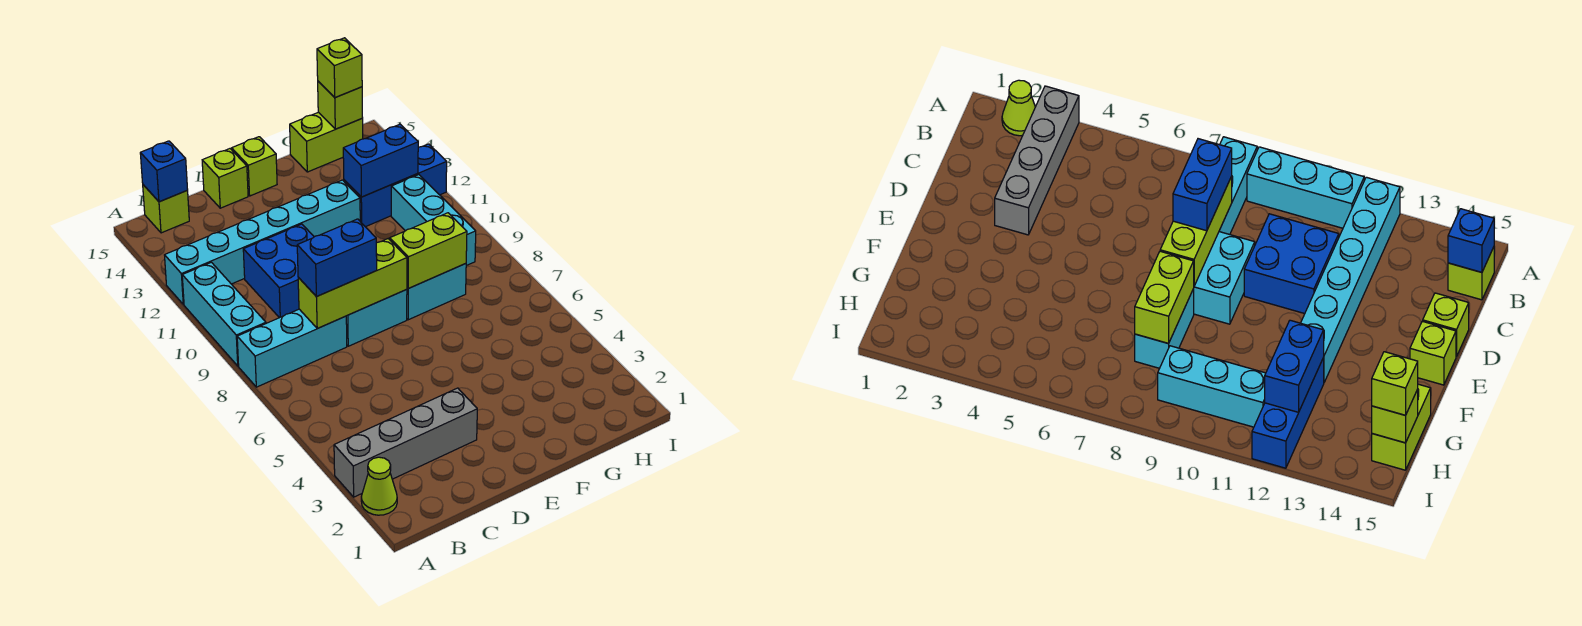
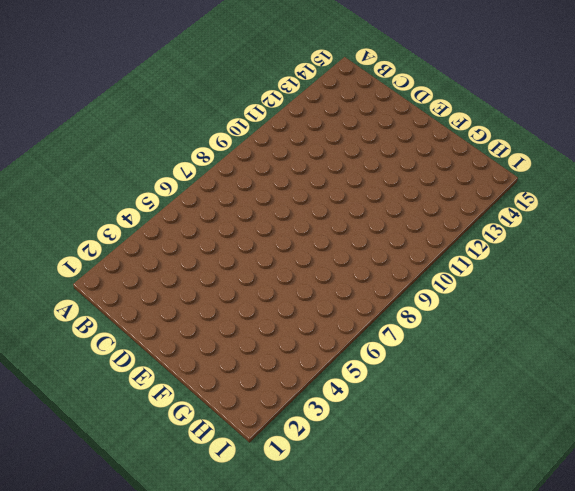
none -> lime 1x1 cone [361,457,397,515]
none -> grey 1x4 brick [334,388,477,497]
none -> cyan 1x3 brick [237,309,347,387]

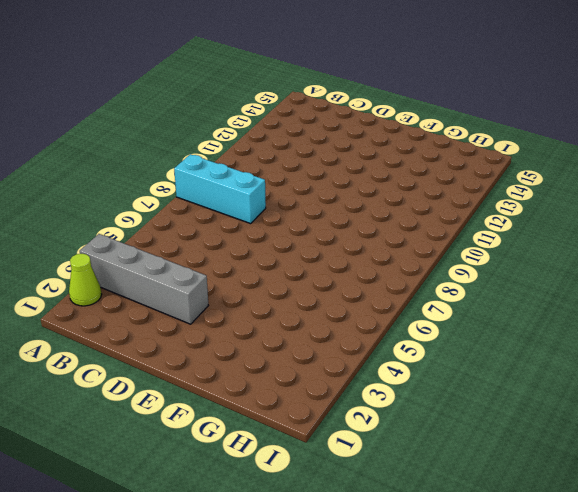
none -> cyan 1x3 brick [182,262,266,366]
none -> cyan 1x6 brick [165,180,360,304]
none -> lime 1x1 brick [143,185,189,233]

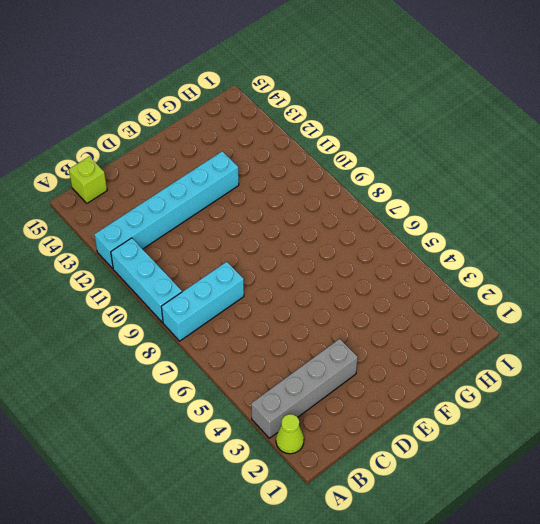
none -> blue 2x2 brick [243,224,314,318]
none -> cyan 2x2 brick [346,289,407,346]
none -> lime 1x1 brick [202,149,248,208]

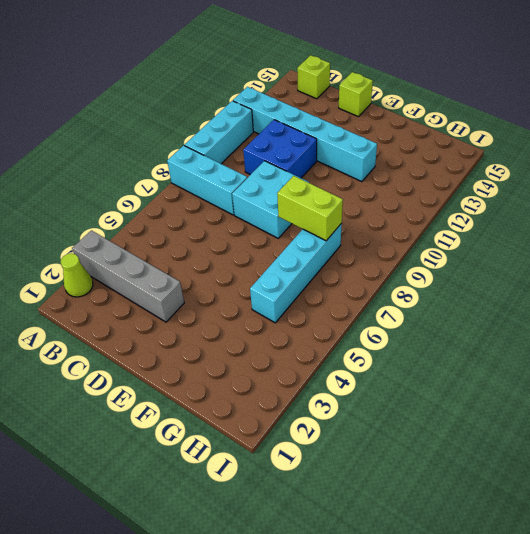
cyan 1x4 brick [250,223,342,323] -> cyan 1x2 brick [407,264,466,320]
none -> lime 1x1 brick [232,137,277,196]
none -> blue 1x3 brick [344,144,447,227]
none -> lime 1x2 brick [290,112,363,172]

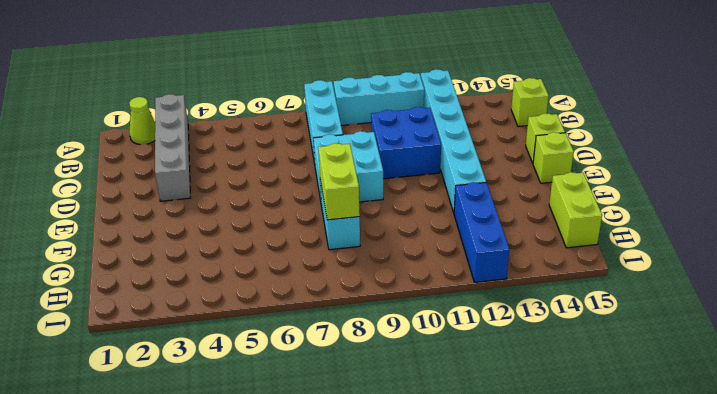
none -> cyan 1x3 brick [391,175,476,266]
none -> blue 1x1 brick [140,141,188,202]
none -> lime 1x3 brick [298,239,407,328]

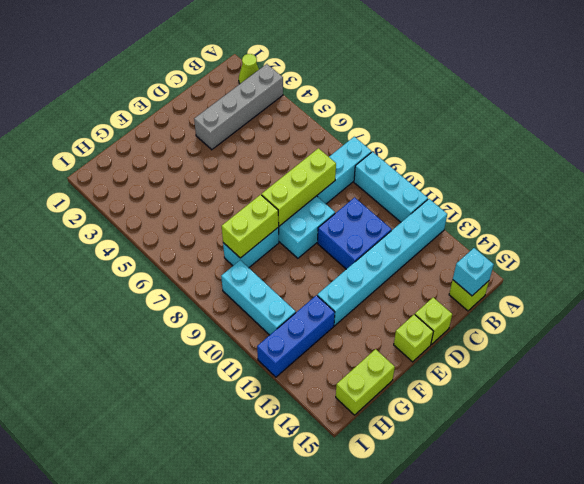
cyan 1x1 brick [453,248,494,296] -> blue 1x1 brick [140,141,188,202]
none -> blue 1x2 brick [343,124,418,197]
none -> lime 1x1 brick [318,81,363,129]
none -> blue 1x2 brick [297,219,377,297]

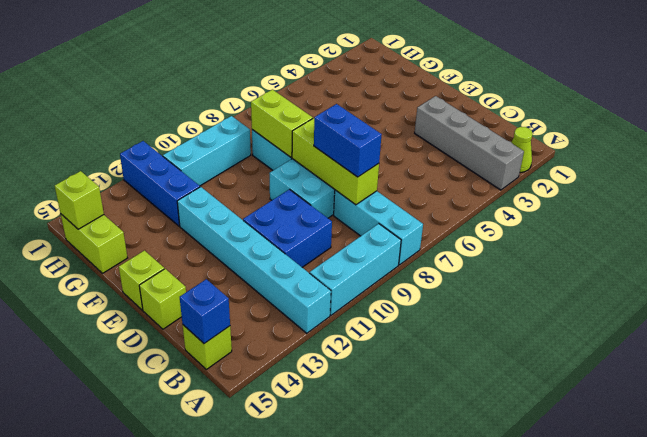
none -> blue 1x2 brick [343,124,418,197]
none -> lime 1x1 brick [317,38,362,98]

